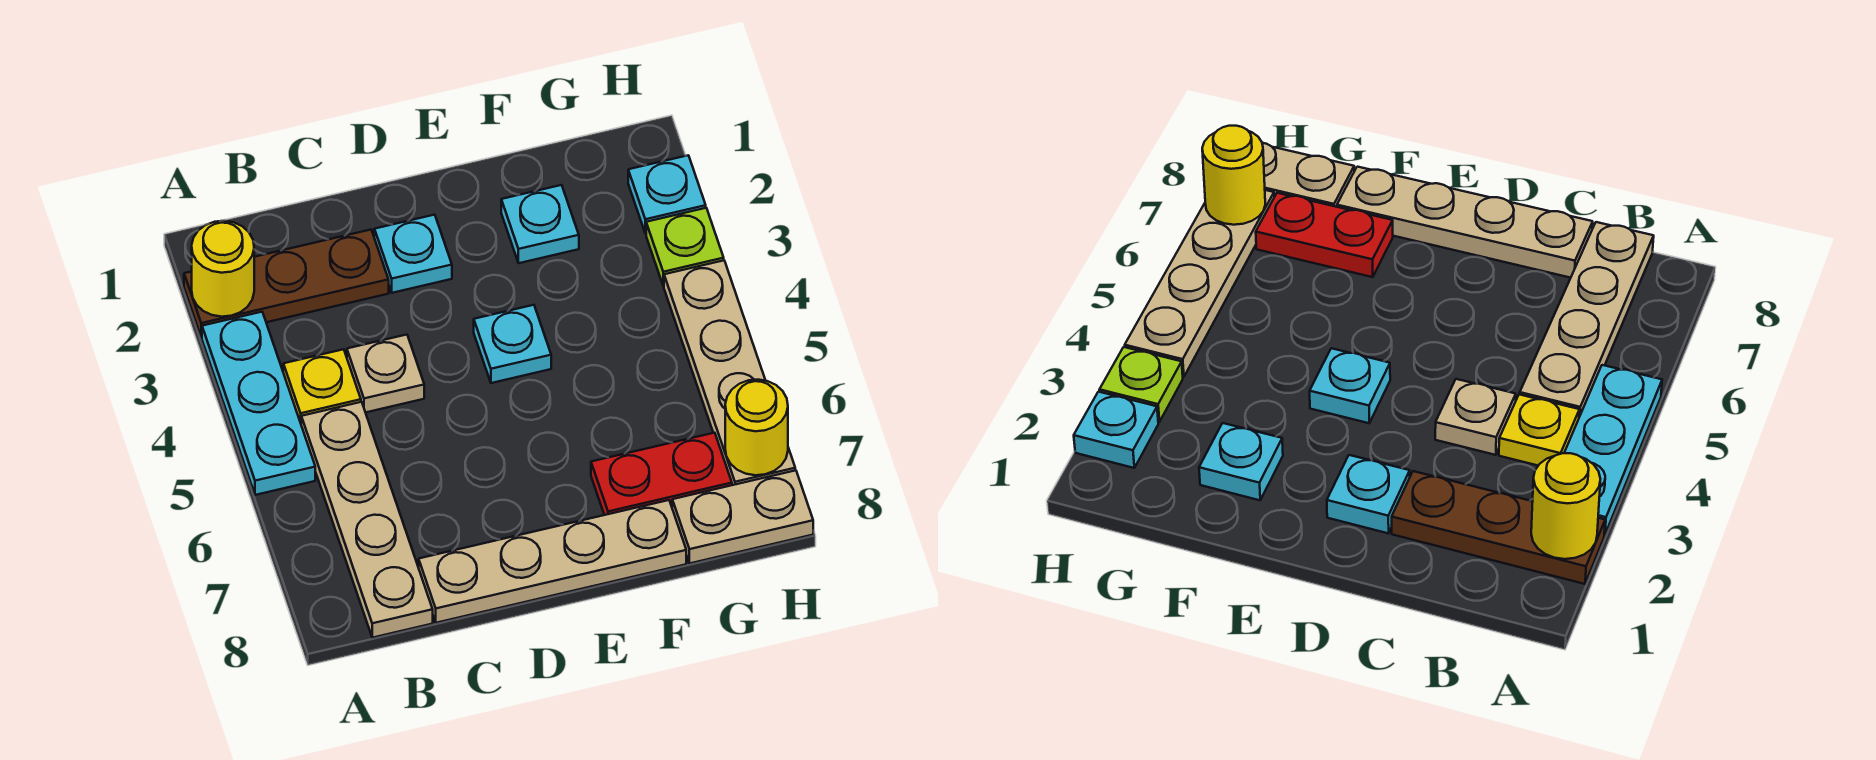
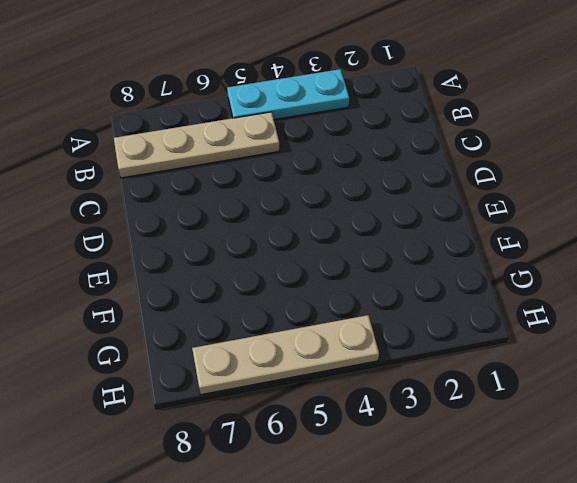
none -> brown 1x3 plate [184,230,389,337]
none -> yellow 1x1 plate [283,349,361,423]
none -> tan 1x1 plate [347,335,424,412]

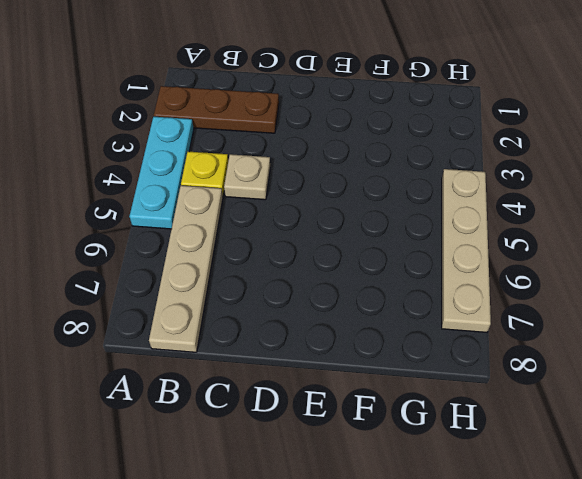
none -> tan 1x4 plate [419,500,686,623]
none -> cyan 1x1 plate [374,215,452,293]
none -> cyan 1x1 plate [474,305,551,383]

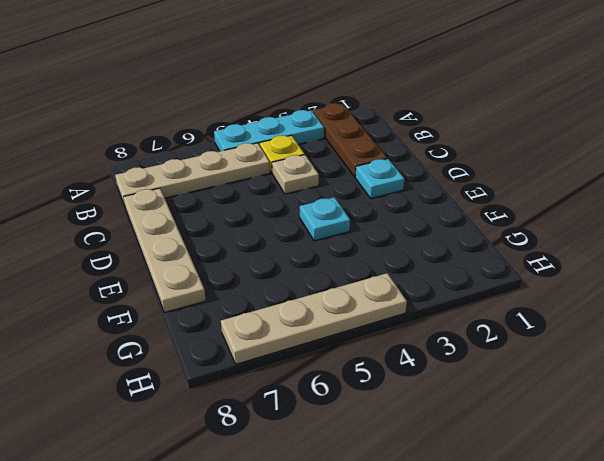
none -> cyan 1x1 plate [501,185,579,263]
none -> red 1x2 plate [591,433,732,515]
none -> tan 1x2 plate [672,470,813,563]

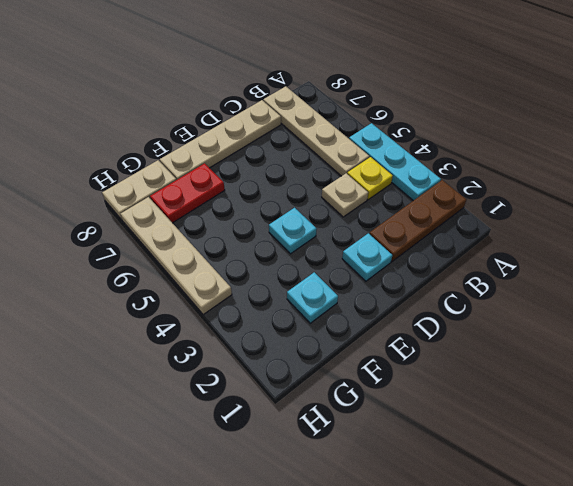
none -> cyan 1x1 plate [628,155,706,234]
none -> lime 1x1 plate [646,208,724,286]
none -> yellow 1x1 round brick [192,221,254,317]

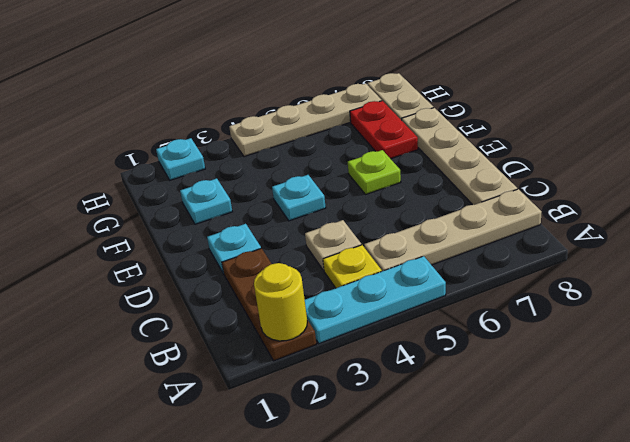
lime 1x1 plate [348,150,401,195] -> lime 1x1 plate moved to [646,208,724,286]
none -> yellow 1x1 round brick [725,380,788,475]

